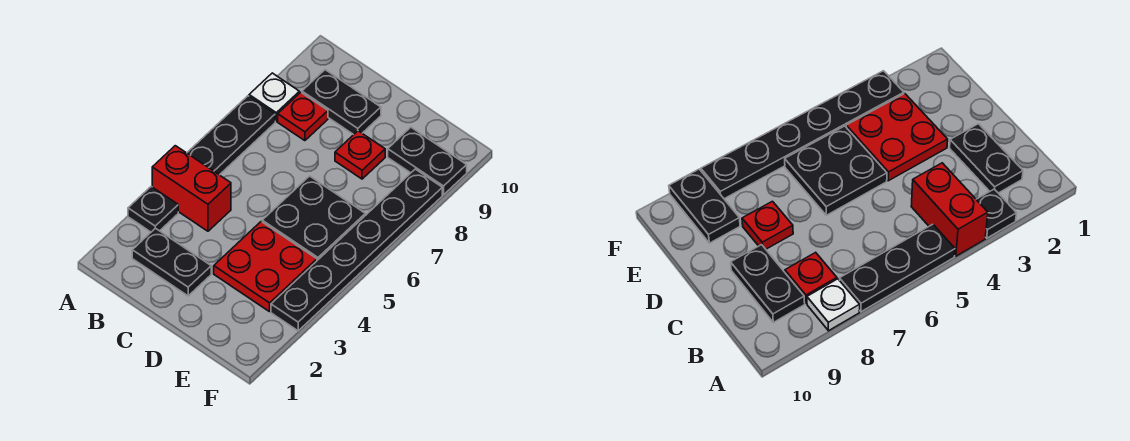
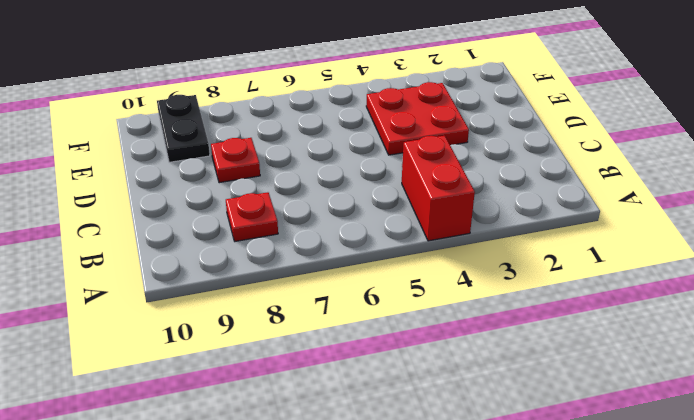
none -> black 1x1 plate [128,187,178,232]
none -> black 1x3 plate [187,96,275,175]
none -> white 1x1 plate [249,73,299,121]

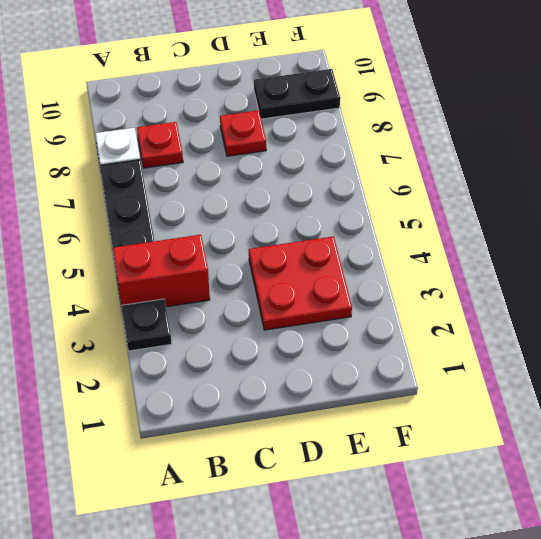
none -> black 1x2 plate [132,228,211,296]
none -> black 1x2 plate [302,70,381,135]
none -> black 2x2 plate [262,176,365,260]

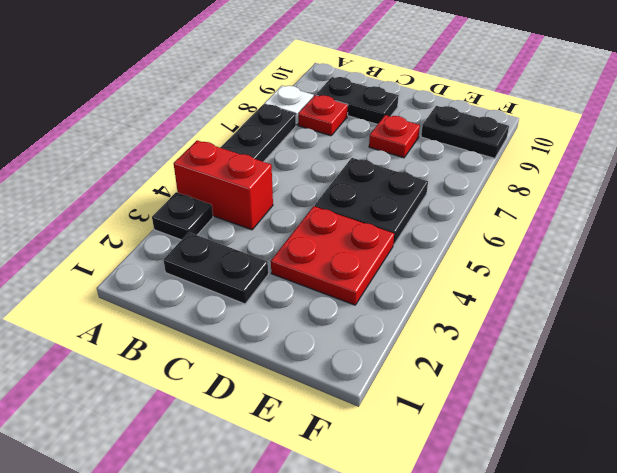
none -> black 1x6 plate [271,169,442,331]

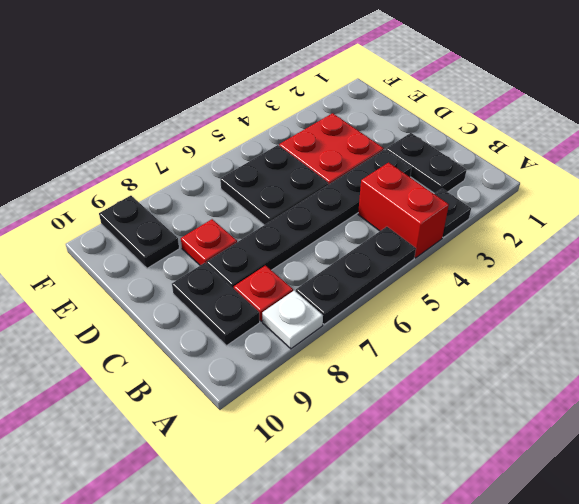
black 1x6 plate [207,149,411,289] -> black 1x6 plate moved to [271,169,442,331]

